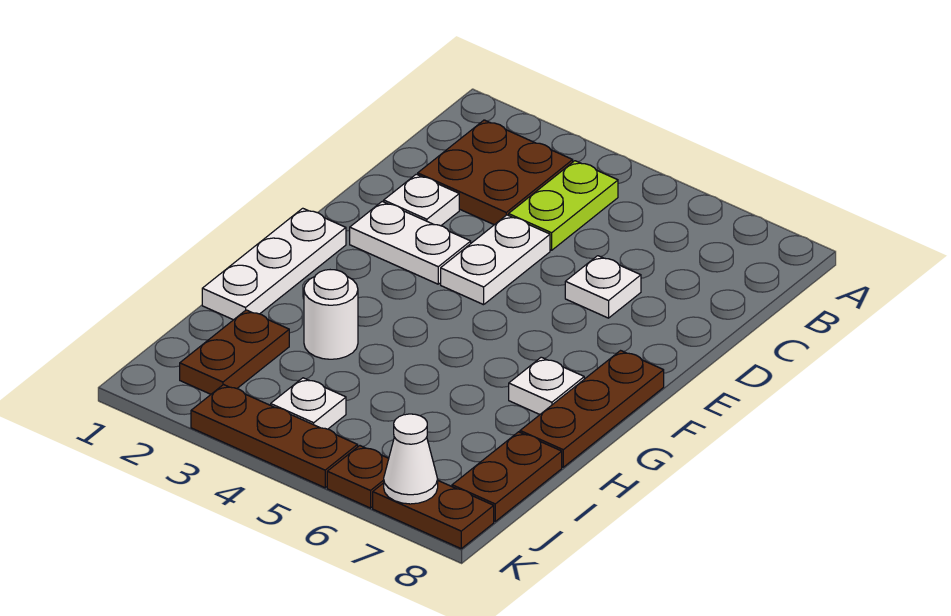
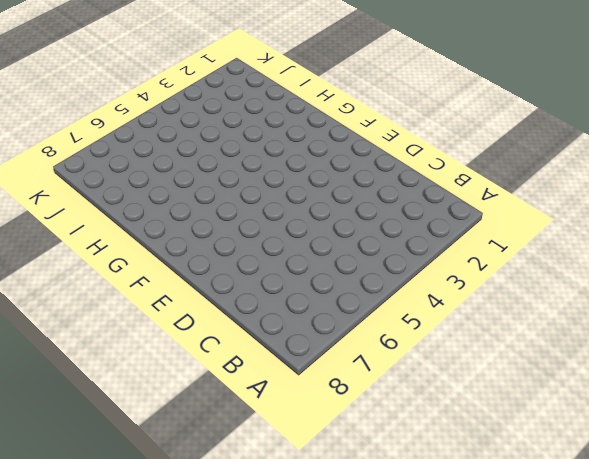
none -> brown 2x2 plate [418,120,573,225]
none -> lime 1x2 plate [509,161,618,250]
none -> white 1x1 plate [384,174,459,226]

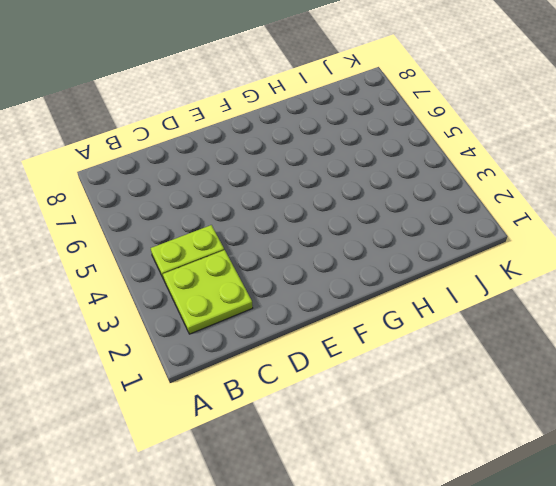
lime 2x2 plate [163,250,253,334] -> brown 2x2 plate [418,120,573,225]
none -> white 1x1 plate [384,174,459,226]
none -> white 1x2 plate [441,215,550,305]
none -> white 1x1 plate [565,256,641,318]

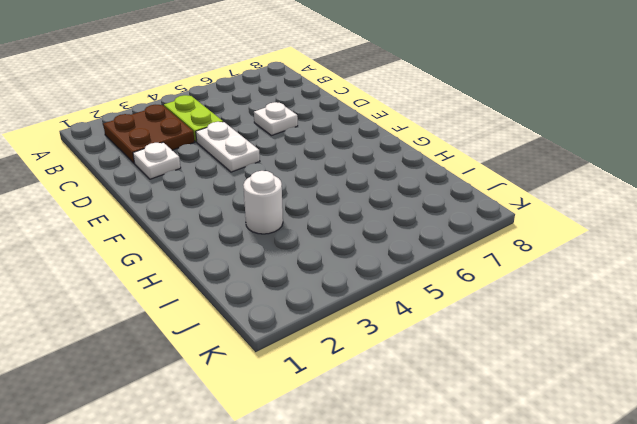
none -> white 1x2 plate [350,202,471,284]
none -> white 1x3 plate [202,208,346,320]
none -> brown 1x3 plate [520,351,664,467]

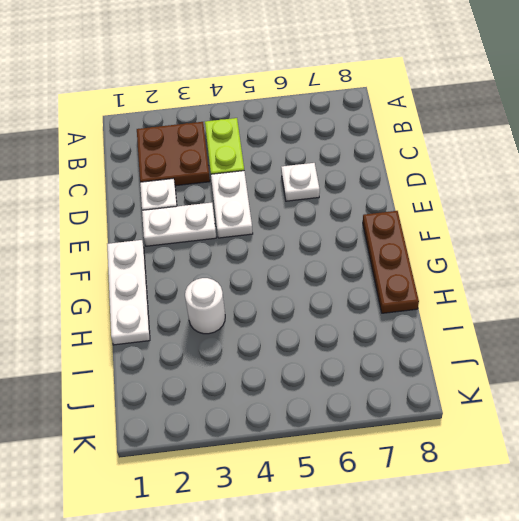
none -> white 1x1 plate [509,357,584,414]
none -> brown 1x2 plate [180,310,289,394]
none -> brown 1x2 plate [452,432,562,521]

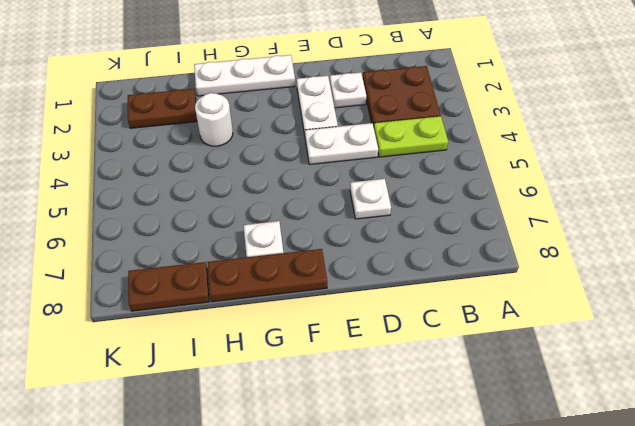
none -> white 1x1 plate [271,378,346,429]
none -> brown 1x3 plate [191,385,358,488]
none -> brown 1x1 plate [327,446,389,508]

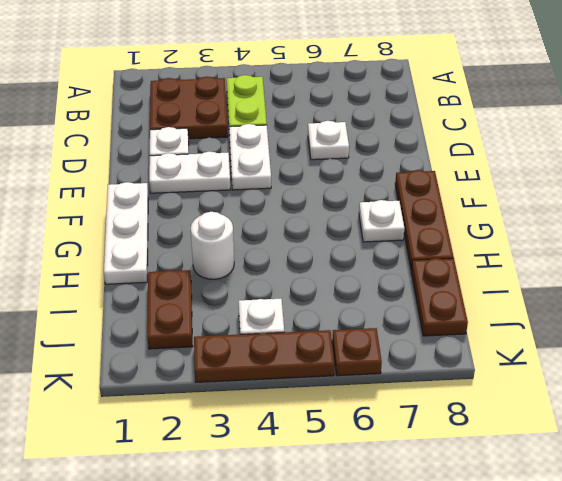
none -> brown 1x2 plate [373,481,494,549]
none -> white 1x1 cone [384,414,438,504]

